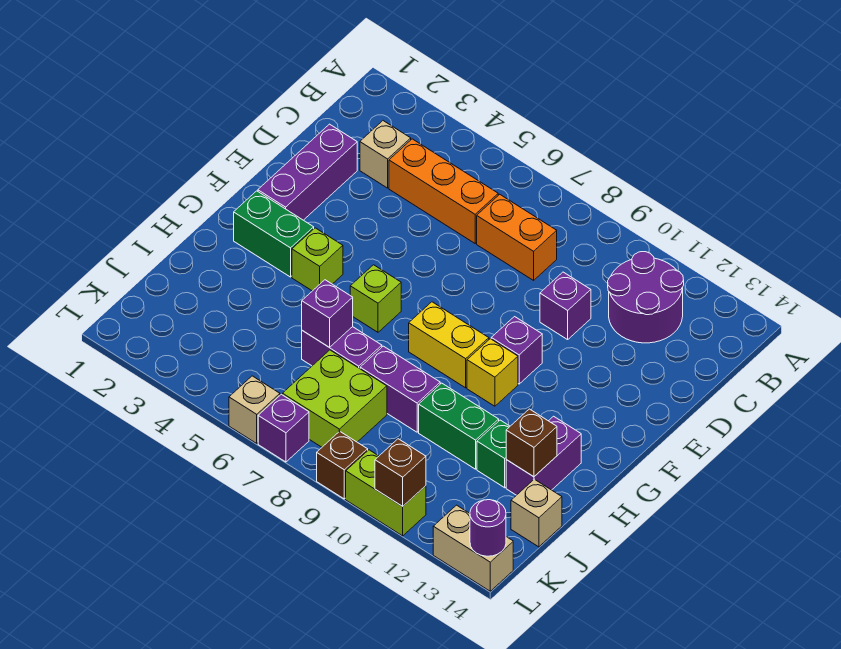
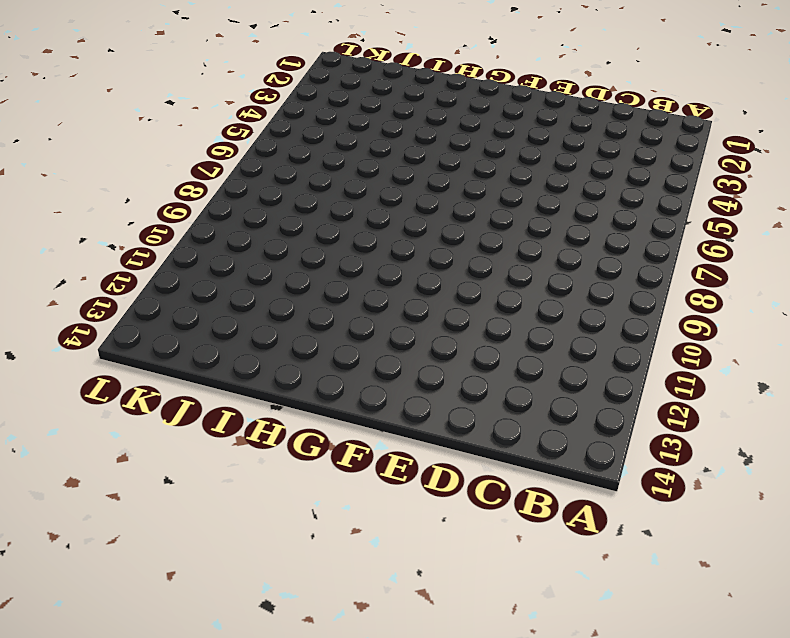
none -> purple 2x2 round brick [608,252,684,343]
none -> tan 1x1 brick [360,121,411,188]
none -> orange 1x3 brick [389,139,498,243]

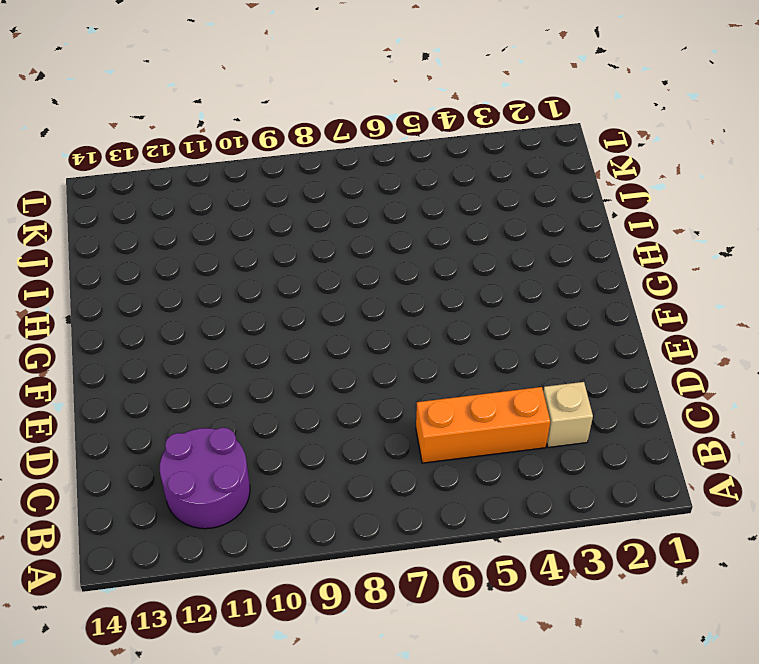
none -> orange 1x2 brick [477,194,557,280]
none -> purple 1x3 brick [258,124,357,220]
none -> purple 1x1 brick [540,272,591,340]

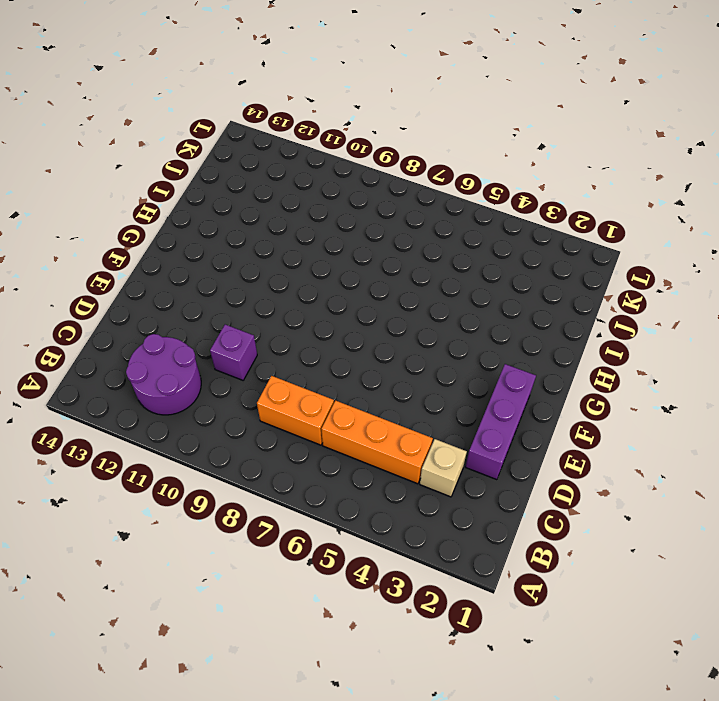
none -> purple 1x1 brick [491,317,542,384]
none -> green 1x2 brick [234,191,314,277]
none -> lime 1x1 brick [292,228,343,291]

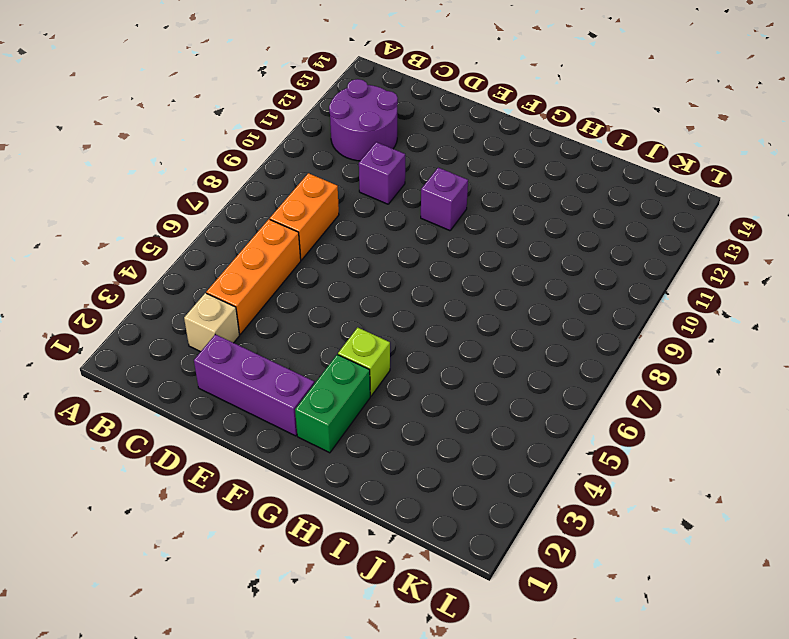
none -> lime 1x1 brick [350,265,401,332]
none -> yellow 1x2 brick [409,302,489,388]
none -> yellow 1x1 brick [467,339,518,406]

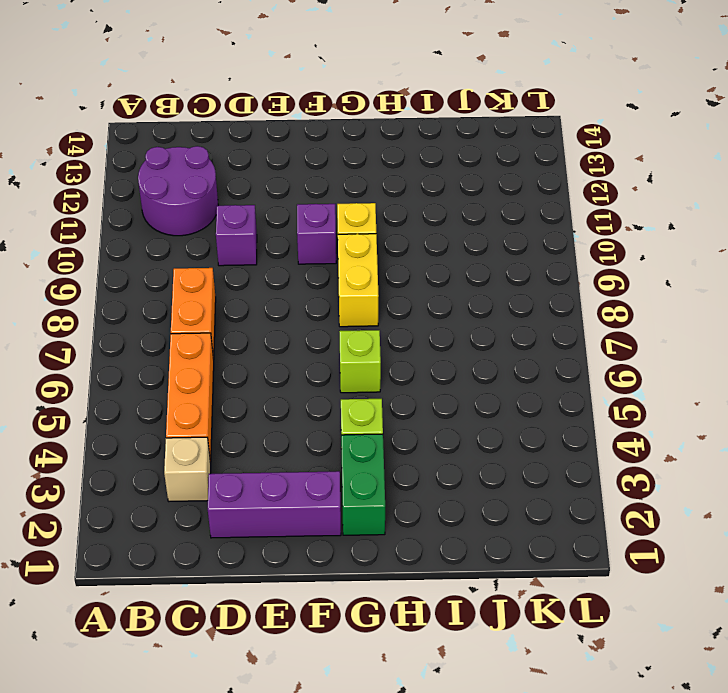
none -> purple 1x2 brick [506,416,581,495]
none -> purple 1x2 brick [302,327,382,369]
none -> purple 1x2 brick [360,346,440,432]

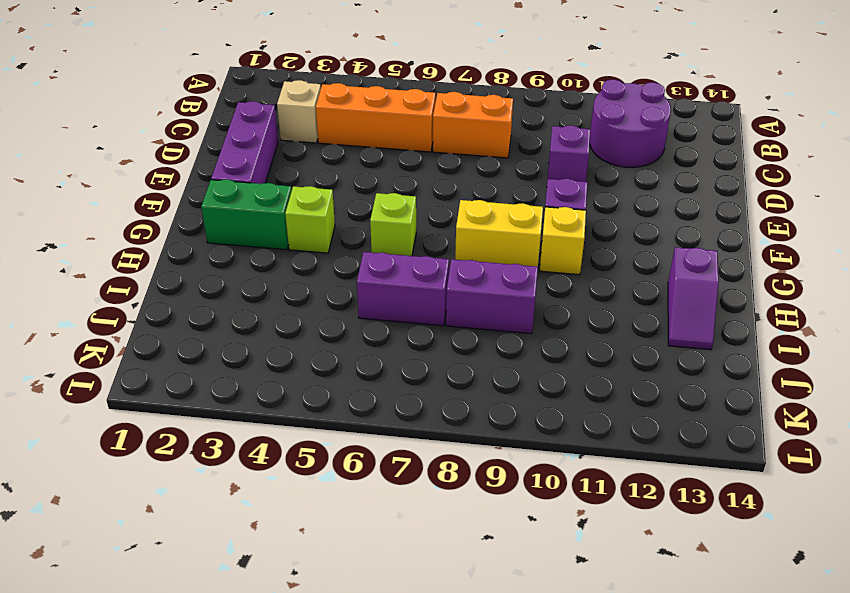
purple 1x2 slope [668,247,719,350] -> purple 1x2 brick [506,416,581,495]
none -> green 1x2 brick [419,383,499,469]
none -> green 1x1 brick [477,420,510,488]
none -> lime 2x2 brick [282,350,387,447]

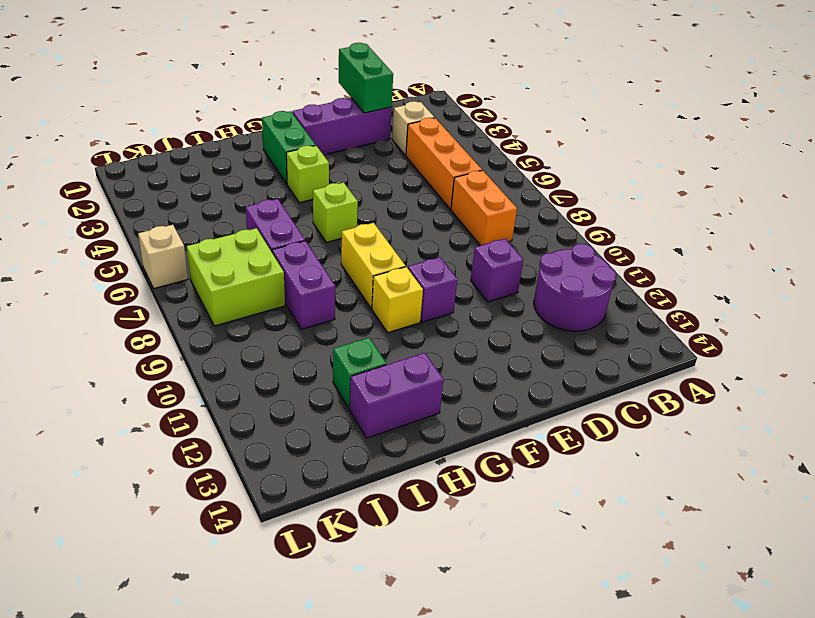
green 1x2 brick [339,43,393,113] -> green 1x2 brick moved to [419,383,499,469]
none -> tan 1x1 brick [511,479,562,547]
none -> purple 1x1 brick [258,394,309,462]
none -> brown 1x1 brick [317,431,368,499]

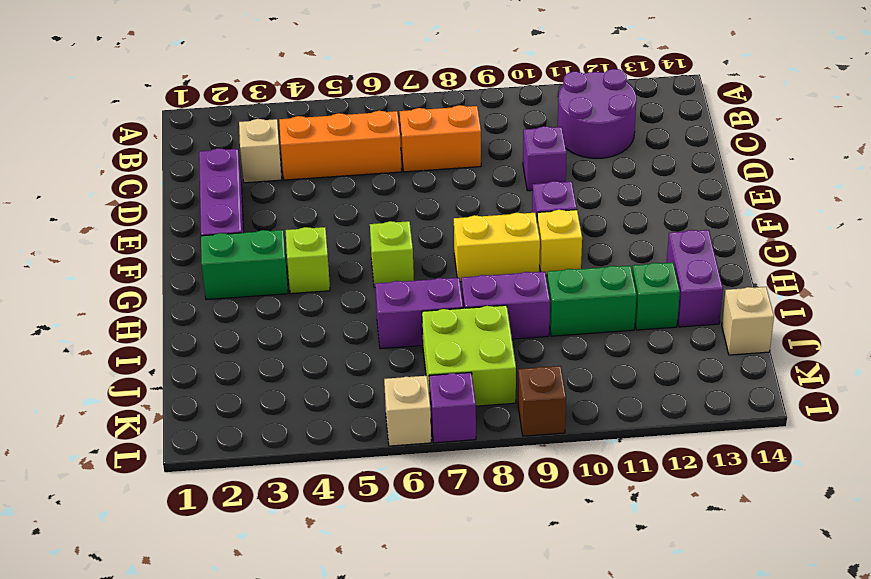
none -> lime 1x2 brick [346,450,426,536]
none -> tan 1x2 brick [433,505,513,591]
none -> purple 1x1 brick [302,280,353,347]

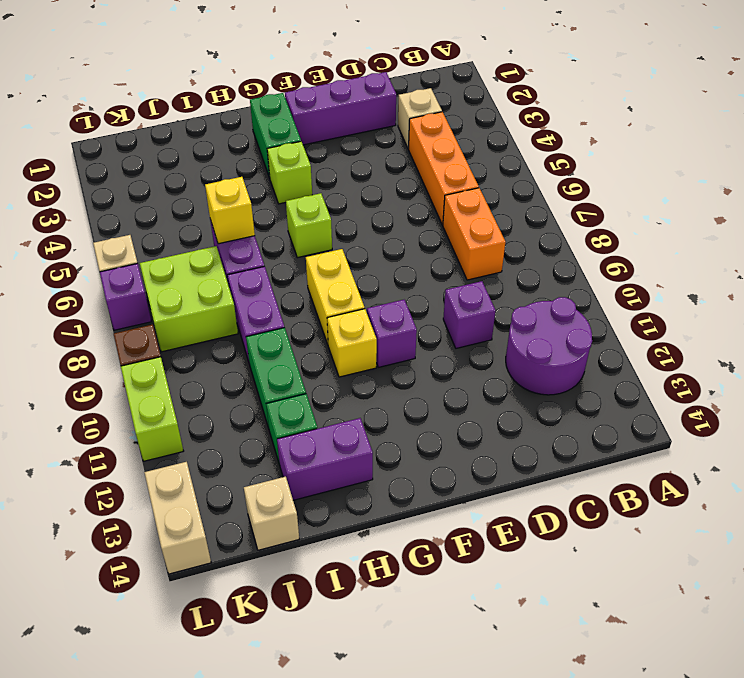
yellow 1x1 brick [205,177,255,244] -> purple 1x1 brick [302,280,353,347]
none -> brown 1x1 brick [506,409,557,477]
none -> brown 1x1 brick [375,439,426,506]
none -> purple 1x1 round brick [470,500,506,556]

